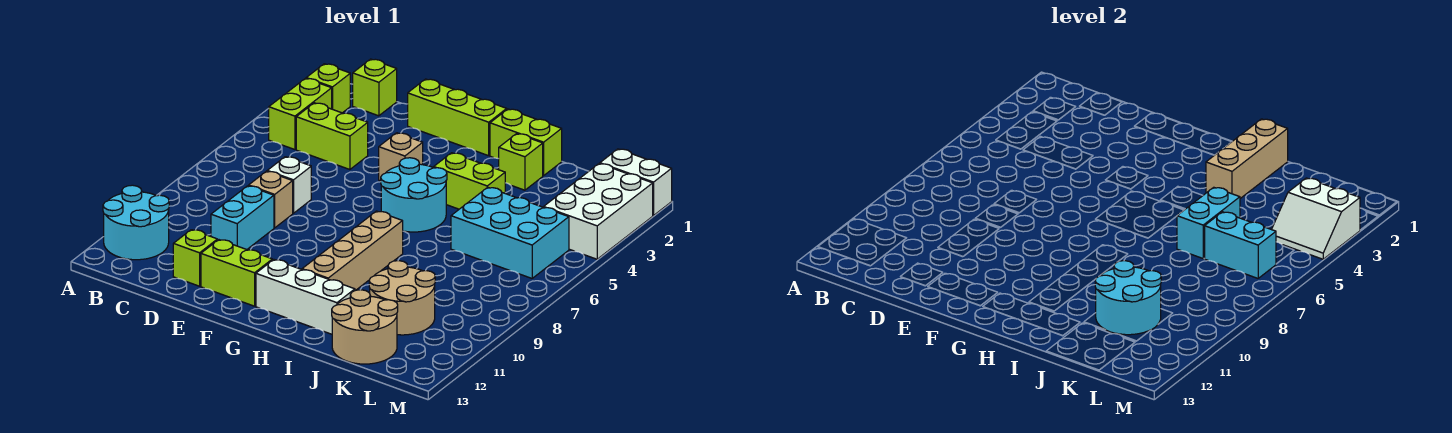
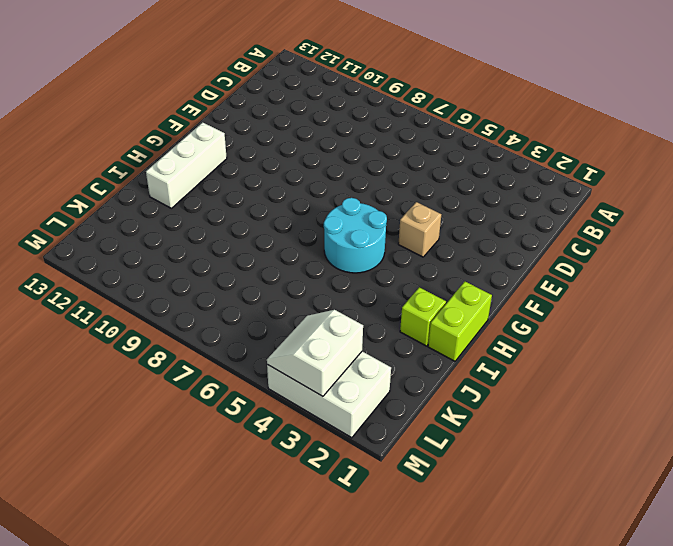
none -> cyan 2x2 round brick [103,185,169,260]
none -> lime 1x1 brick [306,64,350,113]
none -> lime 1x2 brick [269,78,332,150]

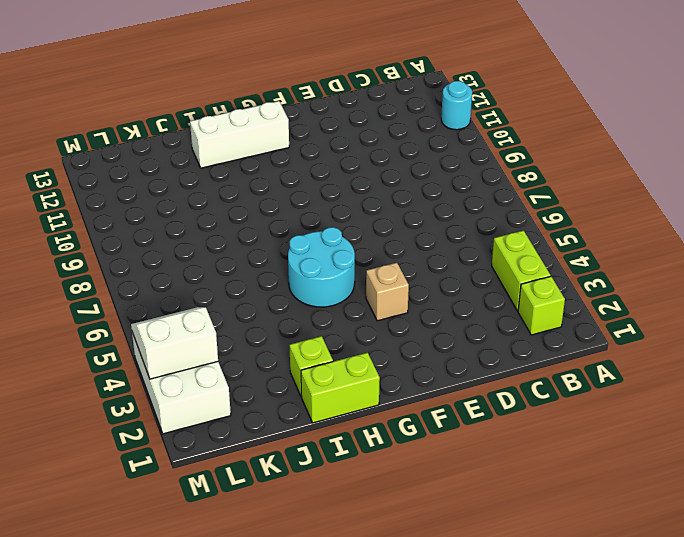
cyan 1x1 round brick [441,81,472,130] -> cyan 2x2 round brick [103,185,169,260]
none -> lime 1x1 brick [353,59,397,116]
none -> lime 1x2 brick [296,103,368,170]
none -> white 1x1 brick [268,157,311,213]

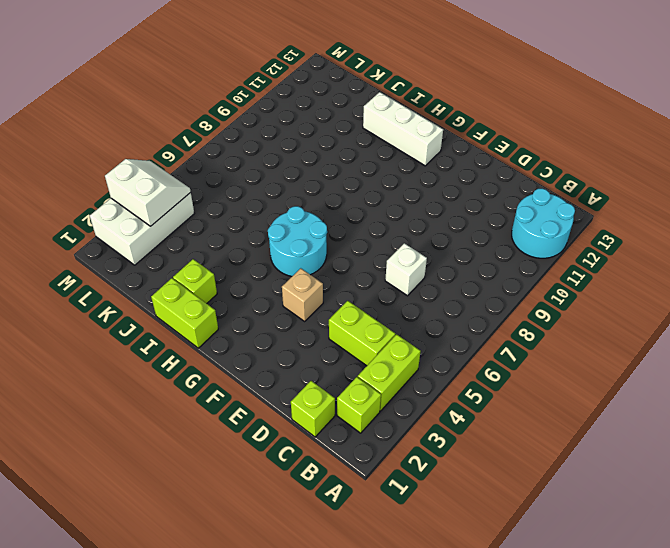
none -> tan 1x1 brick [249,171,293,228]
none -> cyan 1x2 brick [211,186,274,250]
none -> lime 1x1 brick [173,230,217,286]

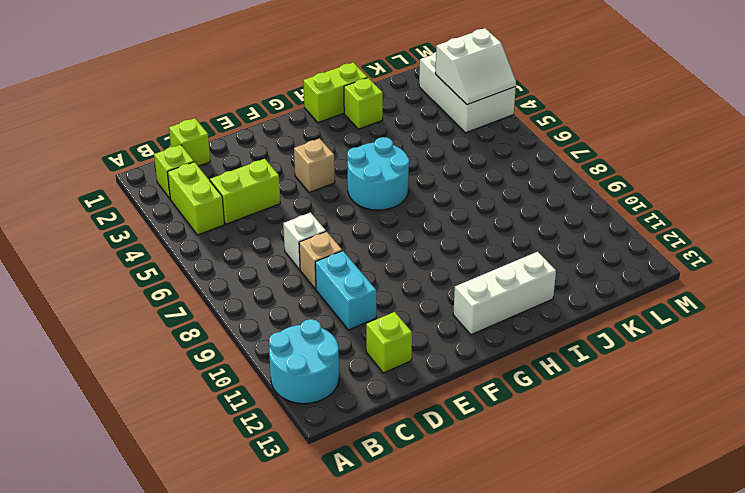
none -> lime 1x3 brick [408,79,507,156]
none -> lime 1x2 brick [201,240,272,306]
none -> lime 1x2 brick [434,153,505,209]

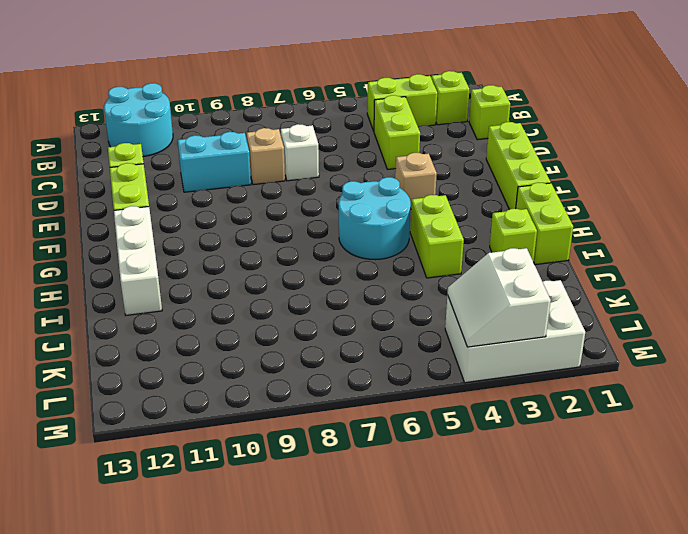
none -> tan 1x4 brick [302,211,403,291]
none -> cyan 2x3 brick [451,187,569,278]
none -> tan 2x2 round brick [369,261,435,335]

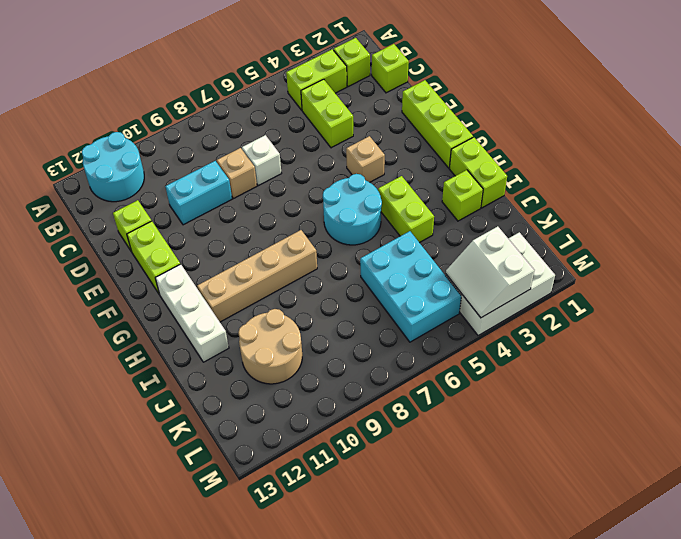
none -> tan 2x2 round brick [332,290,398,364]
none -> white 1x2 brick [600,149,672,216]
none -> tan 1x3 brick [1206,119,1288,198]

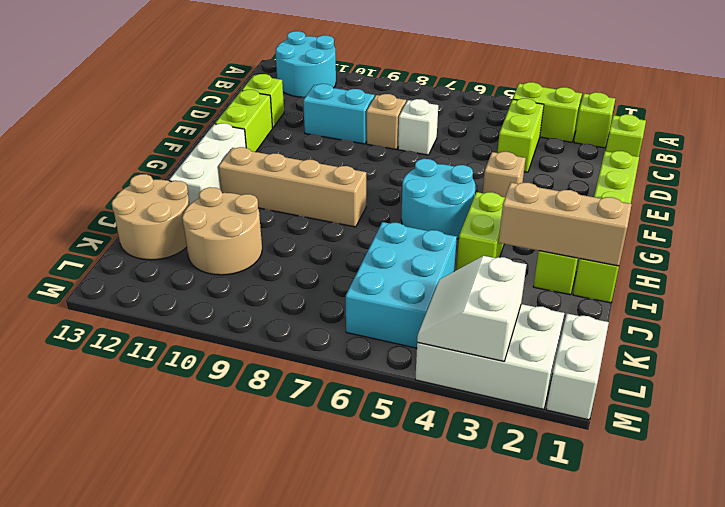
none -> cyan 1x2 brick [1177,187,1240,258]
none -> cyan 2x2 round brick [1095,261,1161,335]
none -> cyan 1x2 brick [1205,212,1276,278]

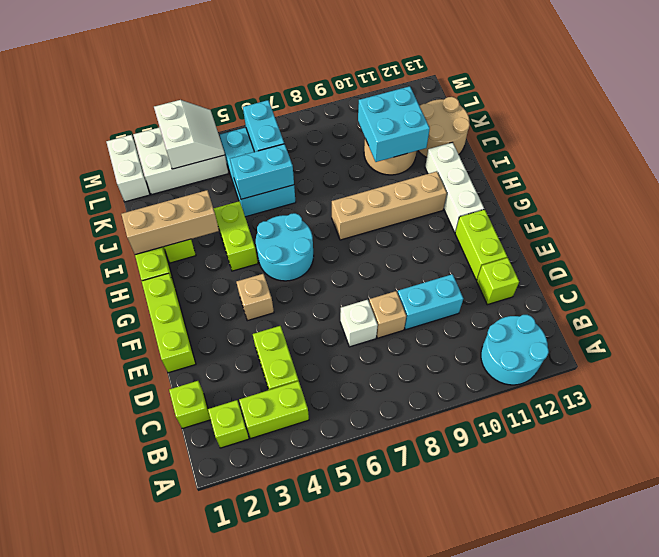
cyan 2x2 brick [358,86,430,162] -> cyan 2x2 round brick [1095,261,1161,335]

